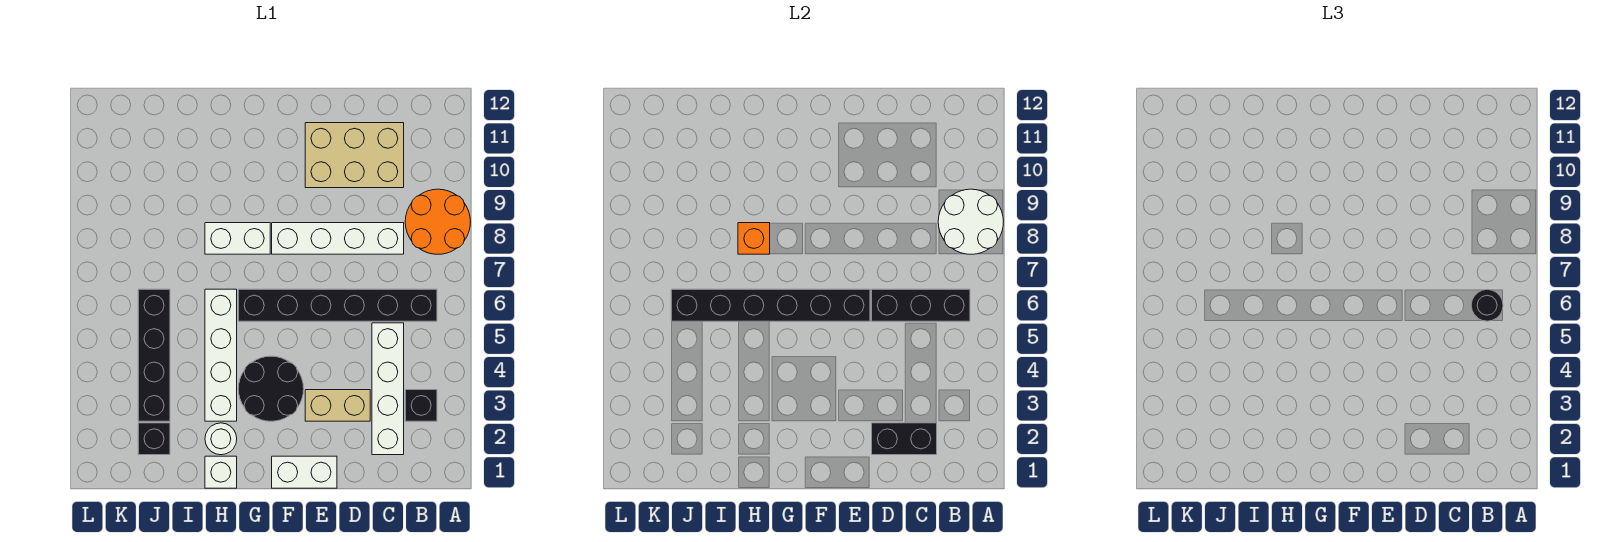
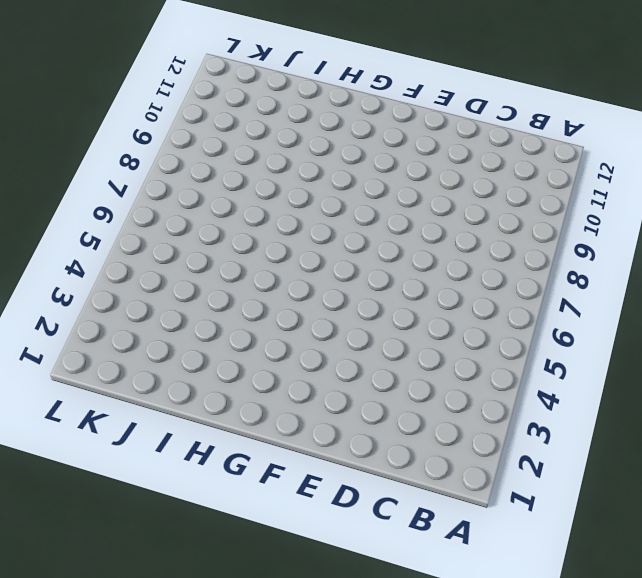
none -> orange 2x2 round brick [405,189,470,254]
none -> black 1x1 brick [405,390,437,421]
none -> black 1x6 brick [238,289,437,321]

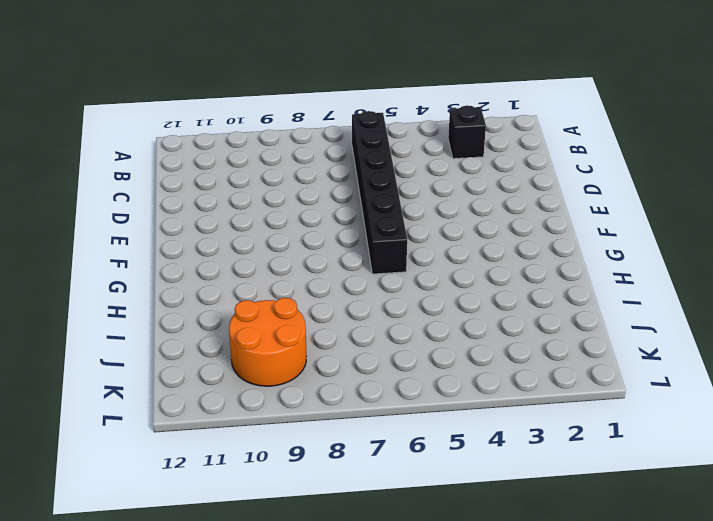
orange 2x2 round brick [229,298,306,386] -> orange 2x2 round brick moved to [405,189,470,254]
none -> white 1x4 brick [372,323,404,455]
none -> white 1x4 brick [272,223,404,254]
none -> tan 2x3 brick [305,123,404,188]

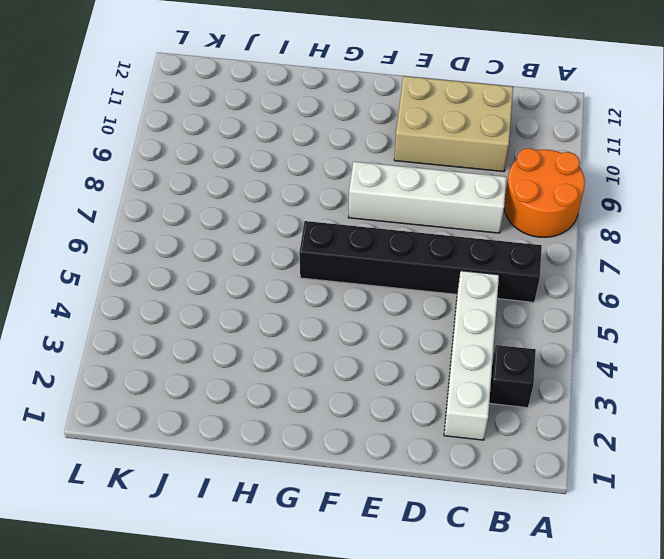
none -> tan 1x2 brick [305,390,370,421]
none -> white 1x2 brick [272,456,337,488]
none -> black 2x2 round brick [238,356,304,421]

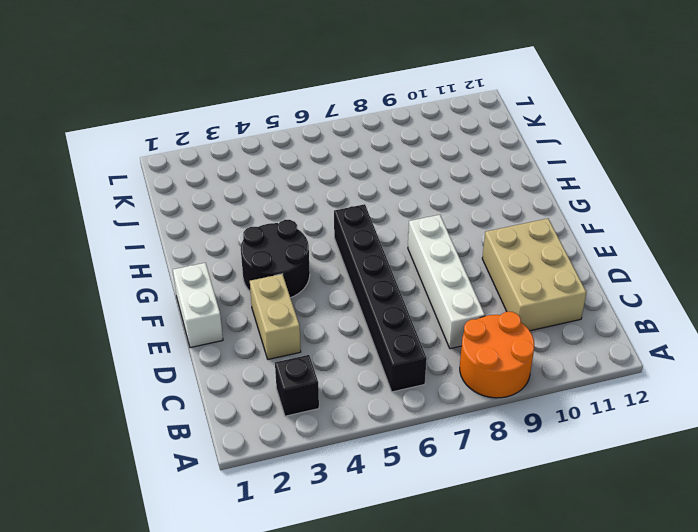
none -> white 1x4 brick [372,323,404,455]
none -> white 1x2 brick [205,223,270,254]
none -> white 1x1 brick [205,456,237,488]

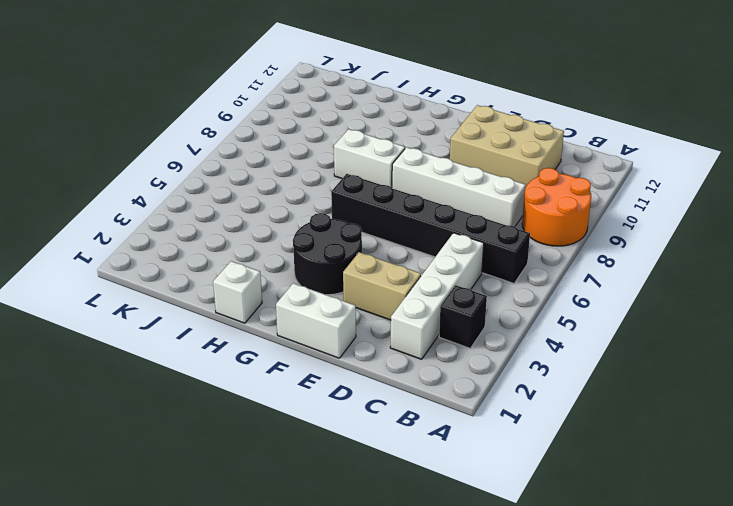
none -> white 1x1 round brick [205,423,237,455]
none -> white 1x4 brick [205,289,237,421]
none -> black 1x1 brick [138,423,170,455]

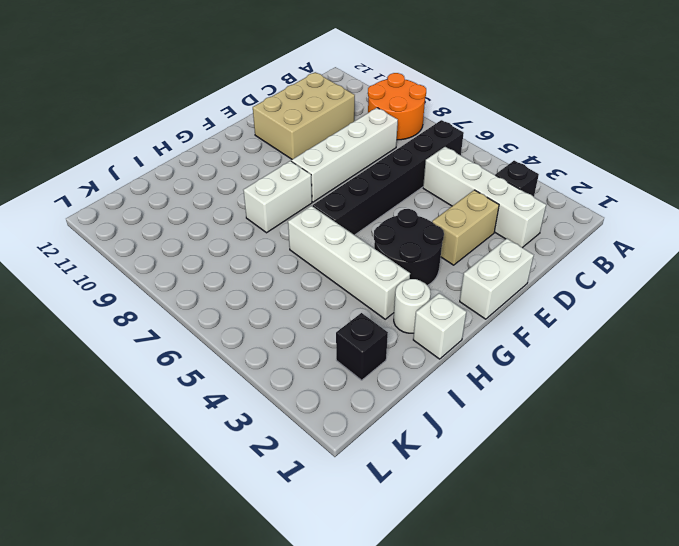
none -> black 1x4 brick [138,289,170,421]
none -> white 2x2 round brick [938,189,1003,254]
none -> black 1x3 brick [872,289,970,321]

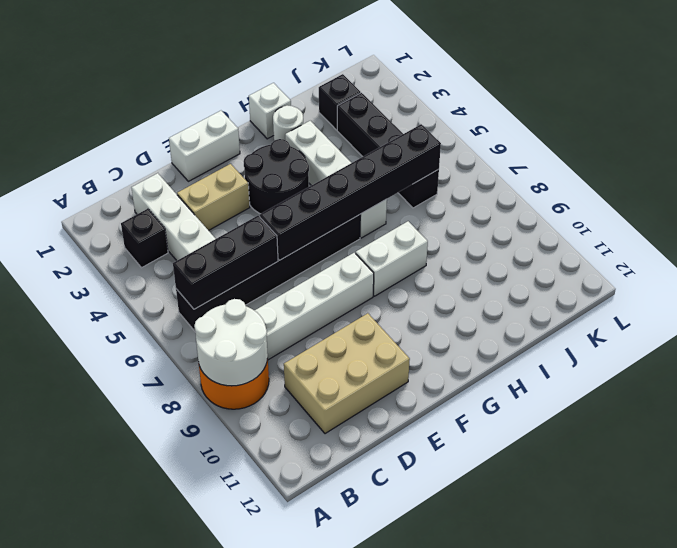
none -> black 1x2 brick [872,423,937,455]
none -> orange 1x1 brick [738,223,770,254]
none -> black 1x1 round brick [1471,290,1503,321]

